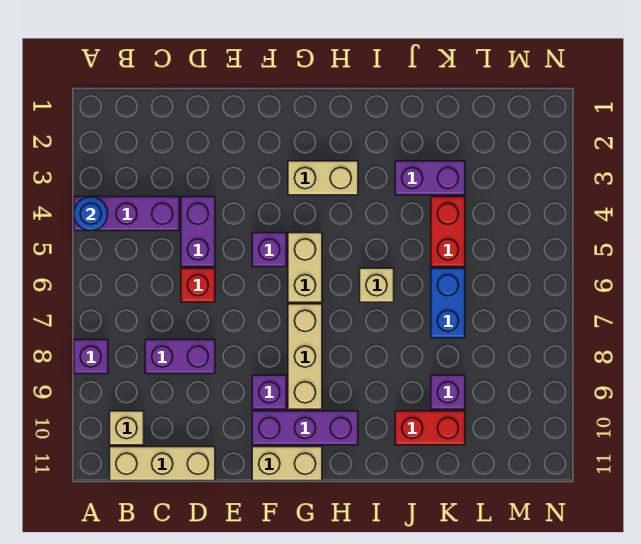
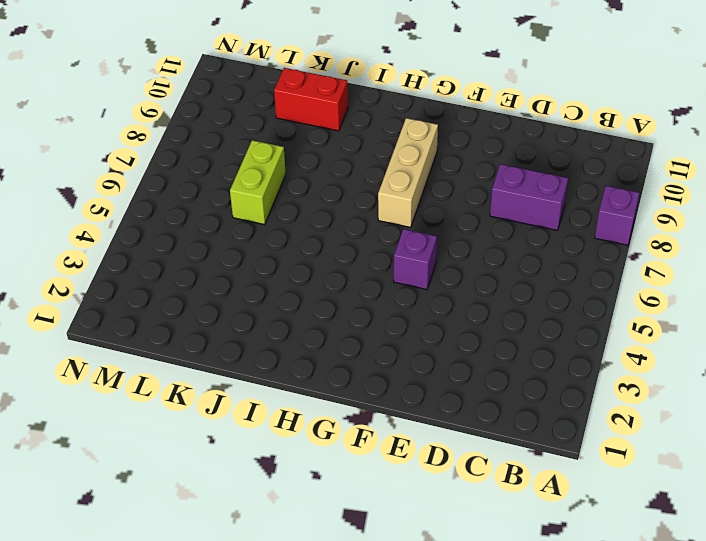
lime 1x2 brick [230,140,286,225] -> blue 1x2 brick [431,268,465,338]
none -> purple 1x3 brick [74,197,179,231]
none -> tan 1x1 brick [110,411,144,445]
none -> tan 1x3 brick [110,447,215,481]

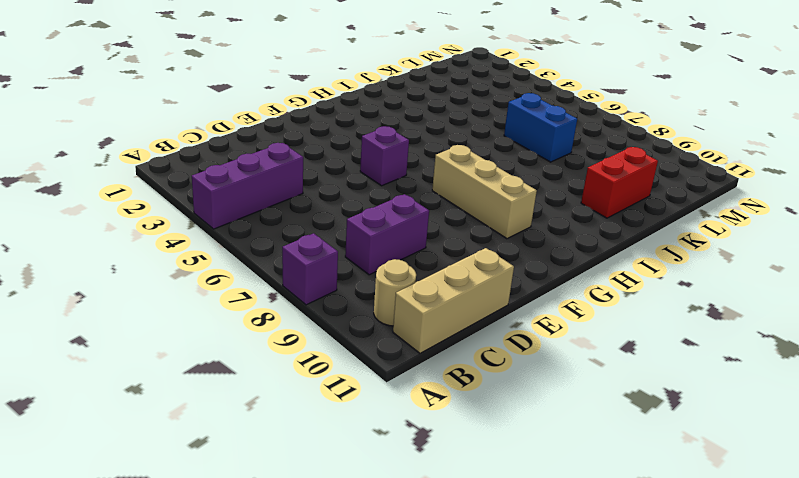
tan 1x1 round brick [374,259,416,326] -> tan 1x1 brick [110,411,144,445]
none -> purple 1x2 brick [181,197,215,267]
none -> red 1x1 brick [181,268,215,302]
none -> purple 1x1 brick [252,375,286,409]

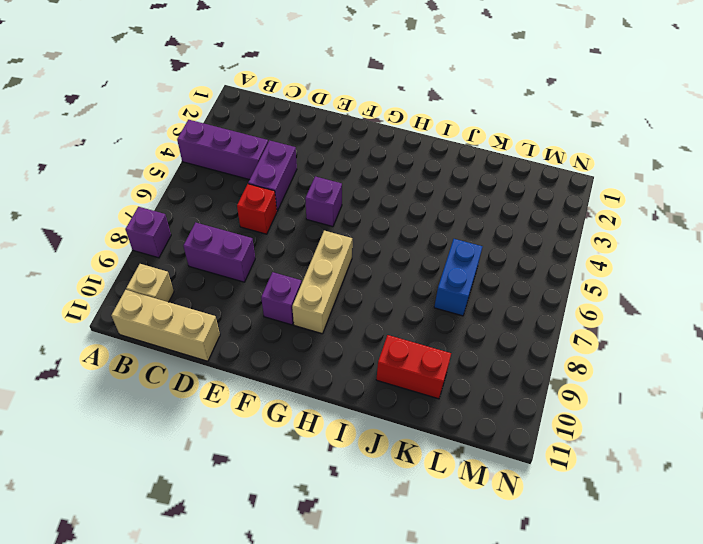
none -> purple 1x3 brick [252,411,358,445]
none -> tan 1x2 brick [252,447,322,481]
none -> tan 1x2 brick [288,161,358,195]

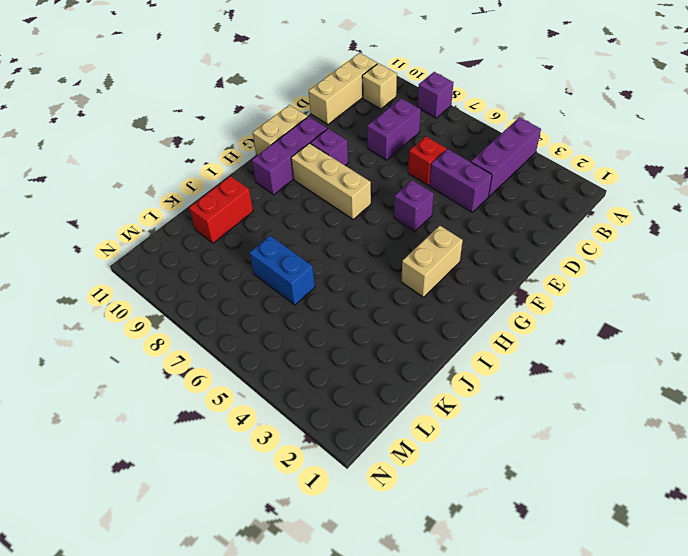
none -> tan 1x2 brick [288,233,322,302]
none -> tan 1x1 brick [360,268,394,302]
none -> purple 1x2 brick [395,161,465,195]

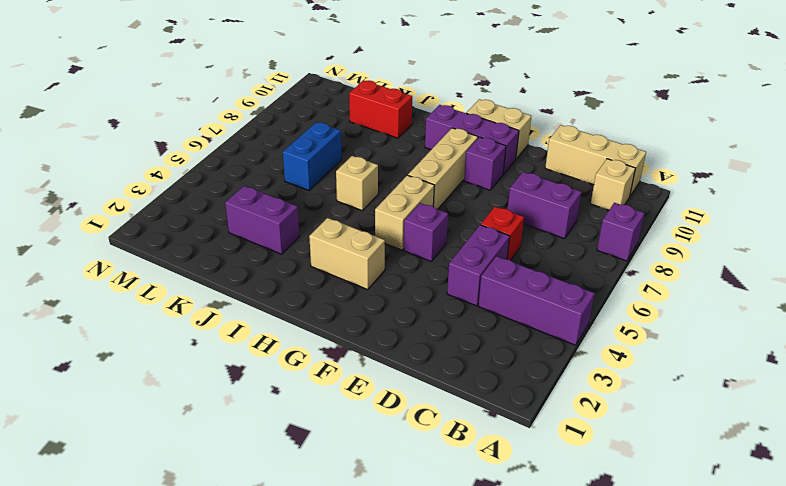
none -> red 1x2 brick [431,197,465,267]
none -> purple 1x1 brick [431,375,465,409]
none -> blue 1x1 round brick [74,197,108,231]

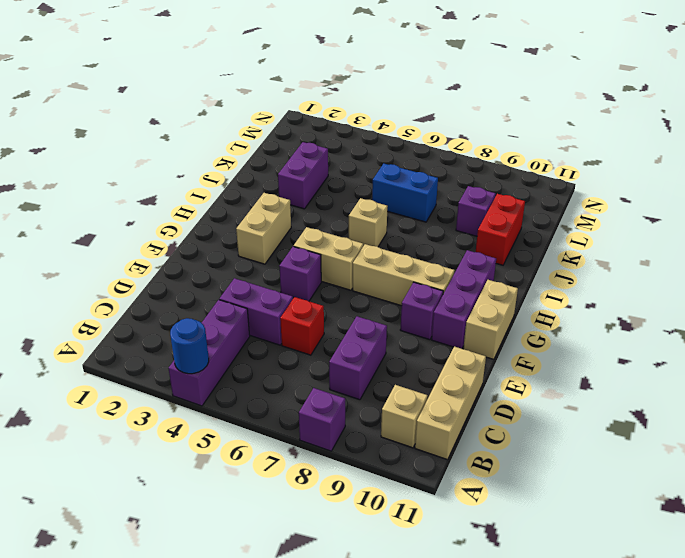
none -> red 1x2 brick [431,197,465,267]

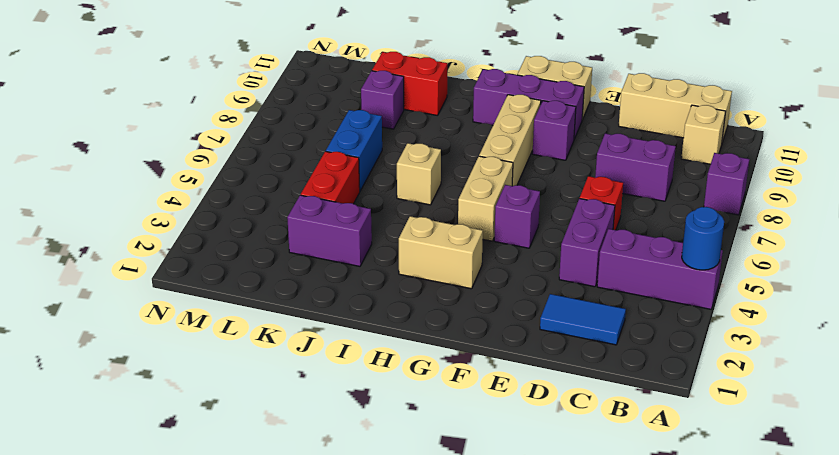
blue 1x2 tile [540,294,626,345] -> none

